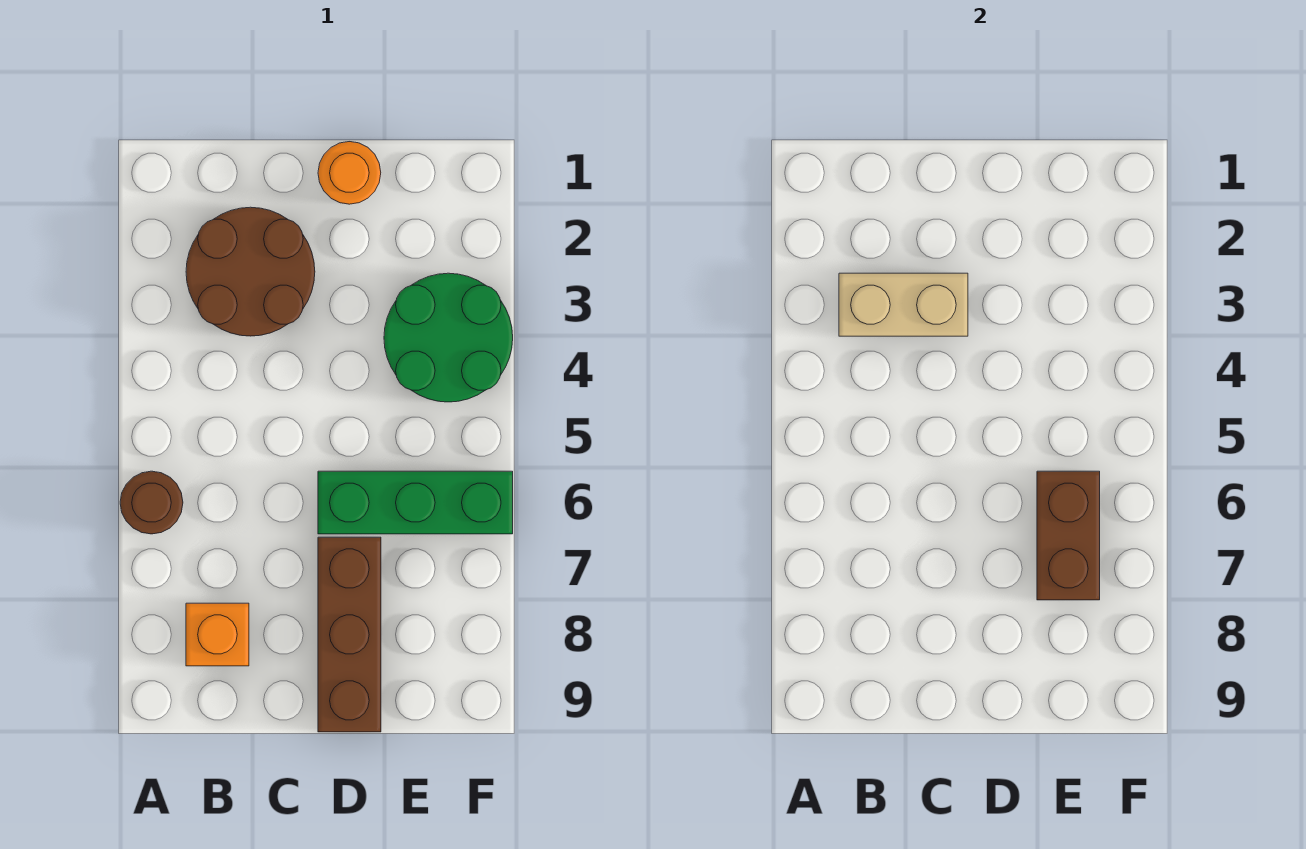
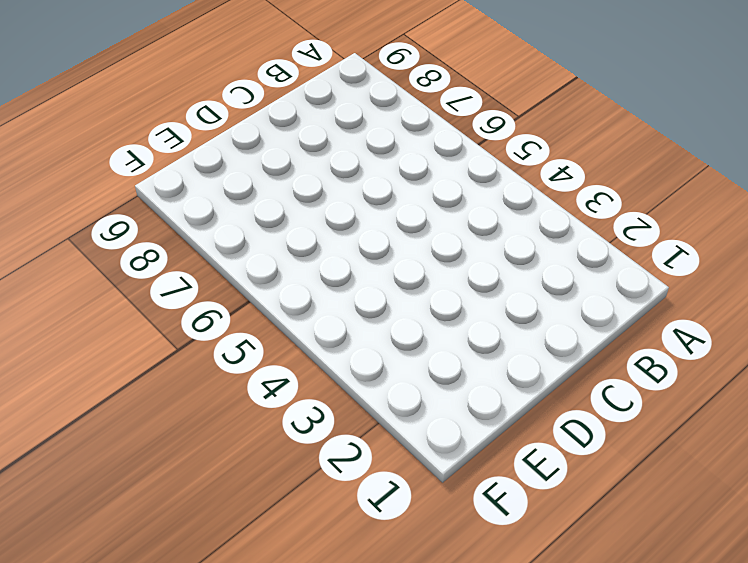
none -> brown 1x1 round brick [120,471,183,534]
none -> brown 2x2 round brick [186,207,315,336]

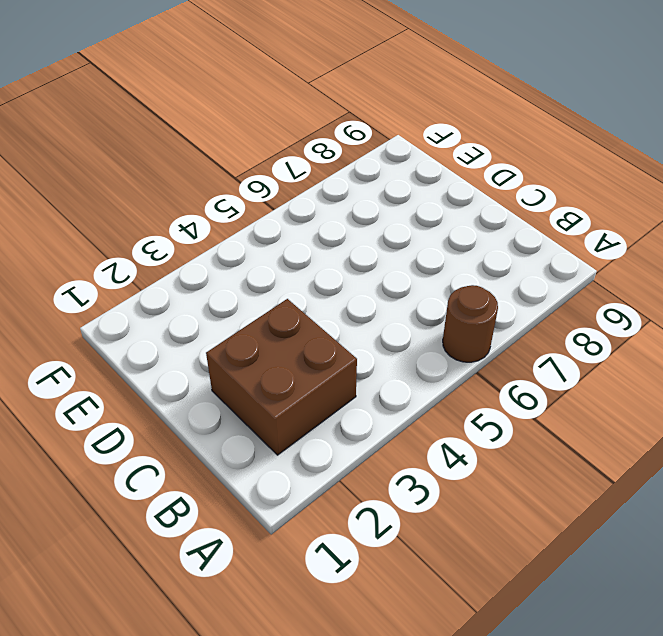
brown 2x2 brick [206,299,357,455] -> brown 2x2 round brick [186,207,315,336]
none -> orange 1x1 brick [186,603,249,666]
none -> orange 1x1 round brick [318,142,381,204]

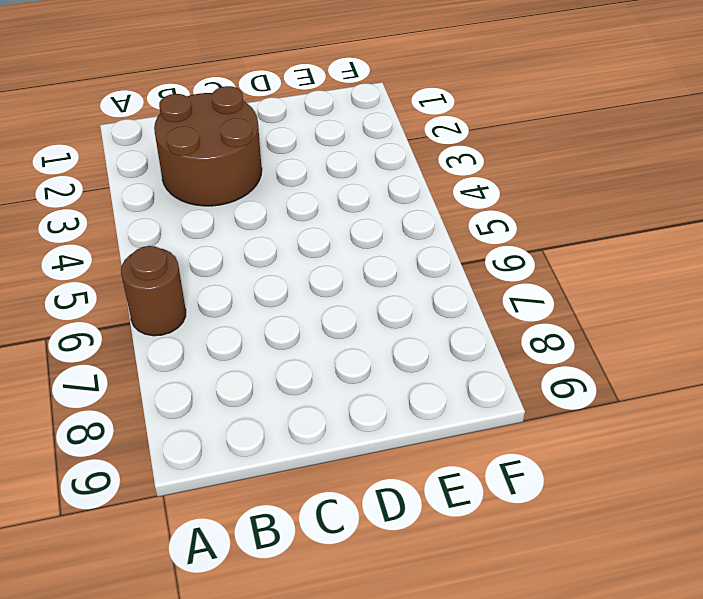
none -> orange 1x1 brick [186,603,249,666]
none -> orange 1x1 round brick [318,142,381,204]

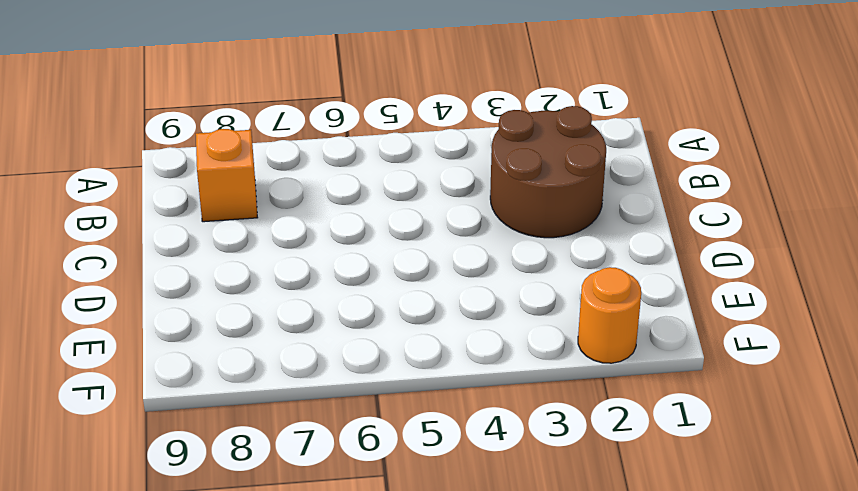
orange 1x1 round brick [578,267,641,363] -> orange 1x1 round brick moved to [318,142,381,204]
none -> brown 1x1 round brick [120,471,183,534]
none -> green 1x3 brick [318,471,513,534]

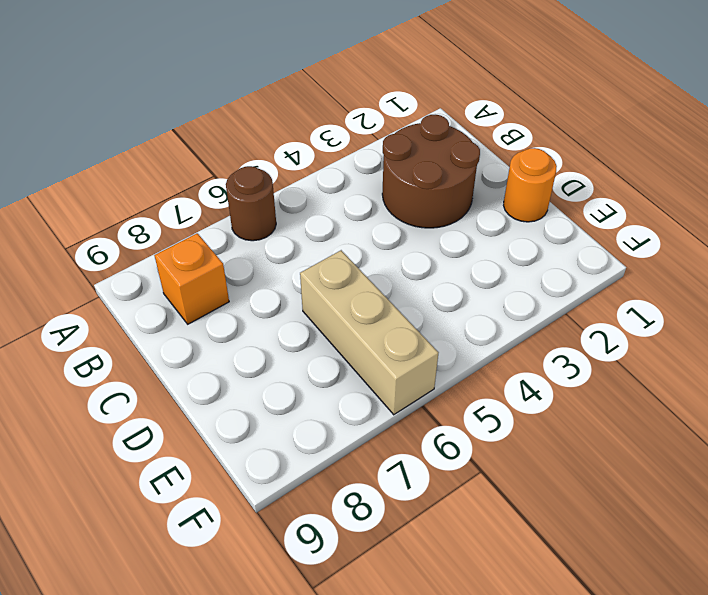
tan 1x3 brick [300,250,438,415] -> green 1x3 brick [318,471,513,534]
none -> brown 1x3 brick [318,537,381,732]
none -> green 2x2 round brick [384,273,513,402]

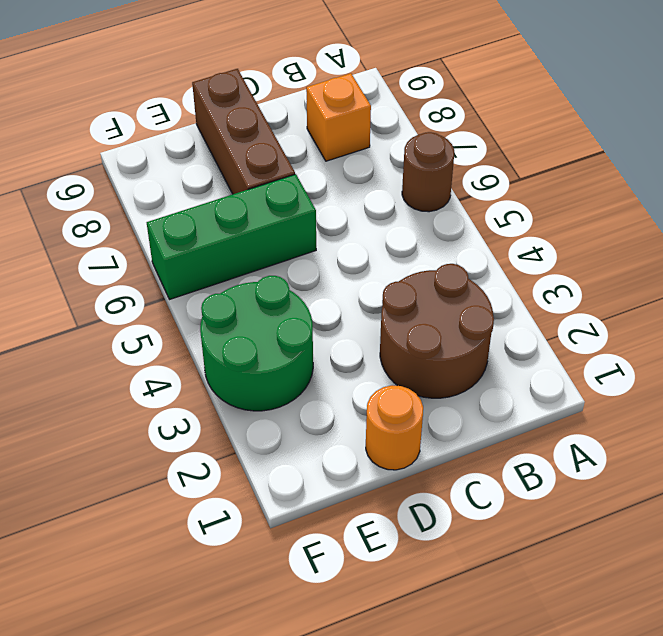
none -> tan 1x2 brick [839,273,968,336]
none -> brown 1x2 brick [1037,471,1100,600]

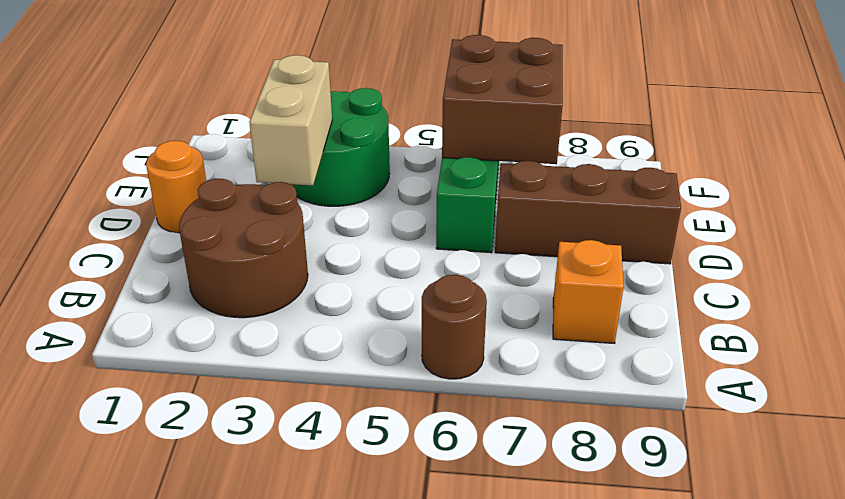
tan 1x2 brick [249,55,332,185] -> tan 1x2 brick moved to [839,273,968,336]
brown 2x2 brick [442,35,563,164] -> brown 1x2 brick [1037,471,1100,600]

